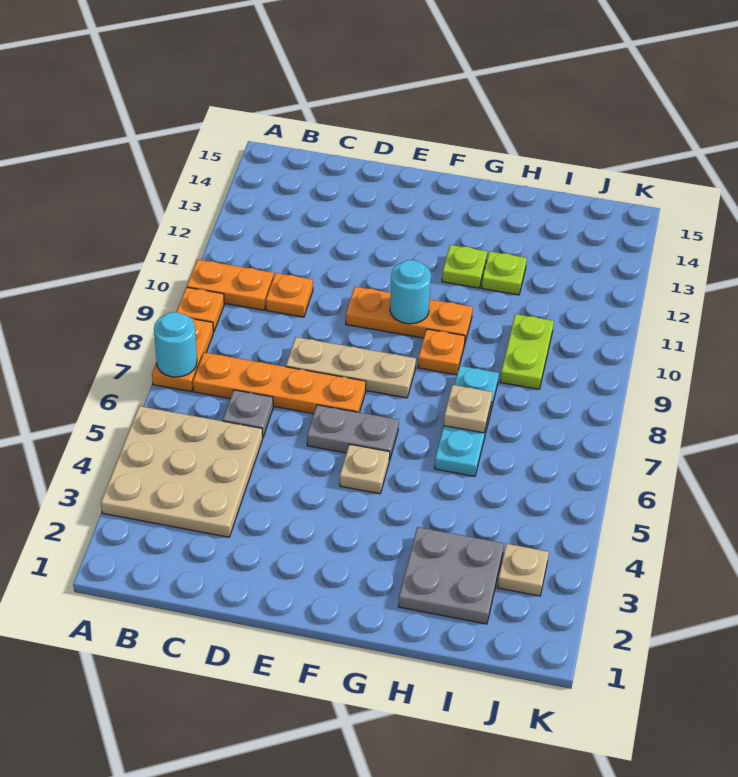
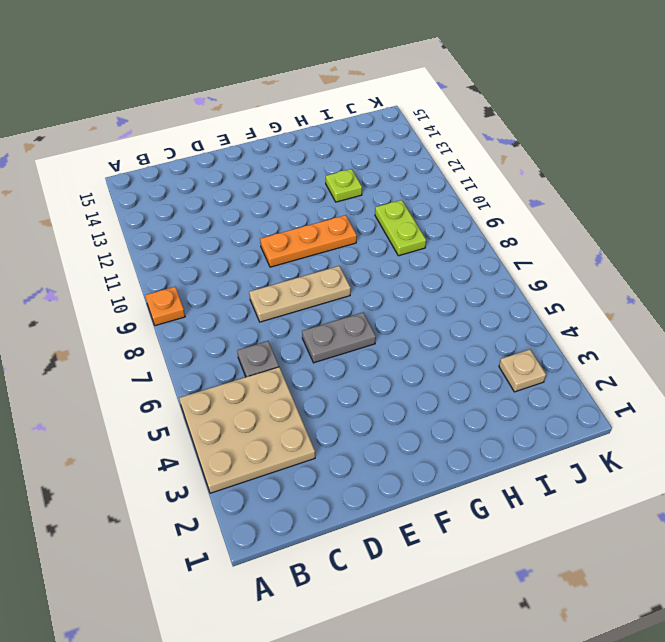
none -> orange 1x2 plate [152,318,213,392]
none -> orange 1x2 plate [187,259,274,310]
none -> orange 1x4 plate [193,352,366,414]

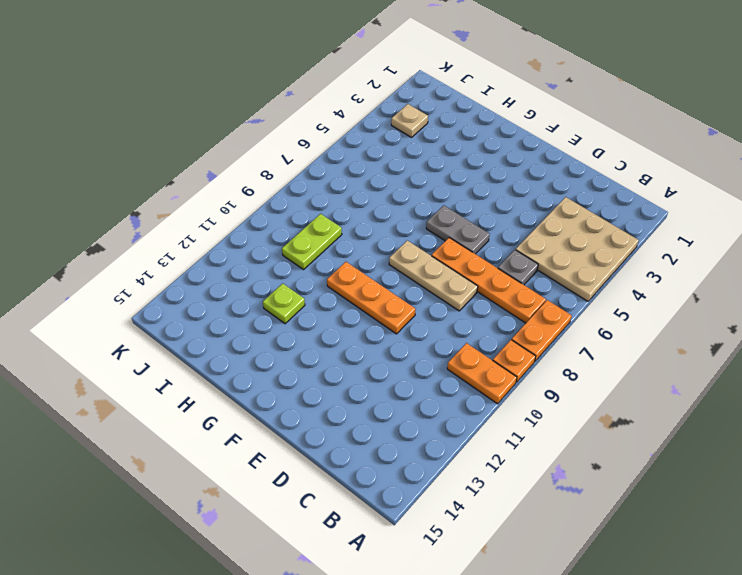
none -> orange 1x1 plate [266,273,313,317]
none -> tan 1x1 plate [340,444,390,494]
none -> orange 1x1 plate [418,329,465,375]

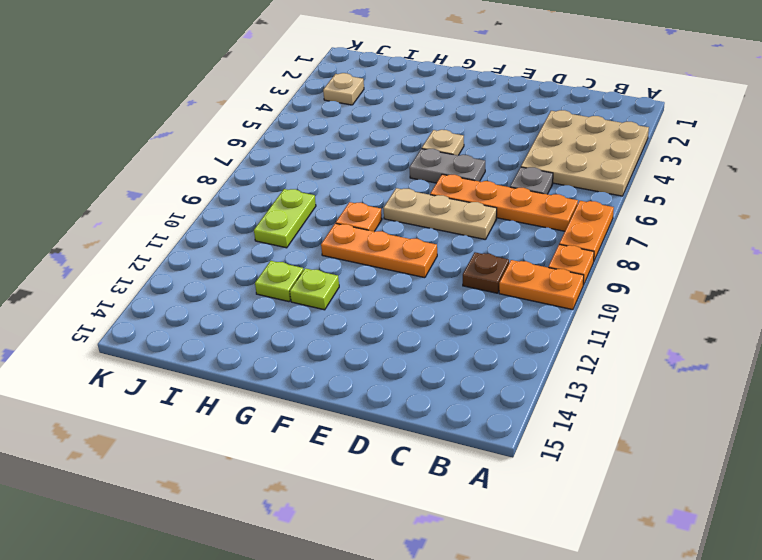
brown 1x1 plate [463,252,509,293] -> orange 1x1 plate [266,273,313,317]
none -> grey 2x2 plate [398,527,504,624]
none -> cyan 1x3 plate [434,366,499,476]
none -> cyan 1x1 round brick [154,312,197,377]

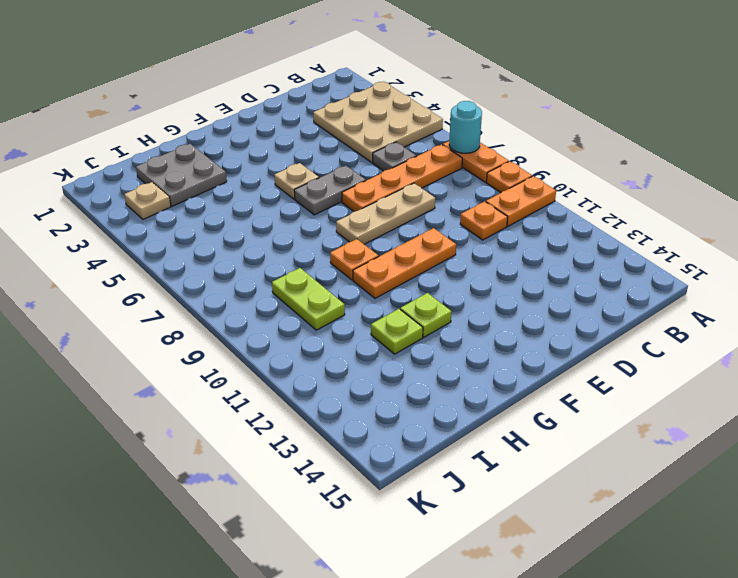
none -> cyan 1x3 plate [434,366,499,476]
none -> cyan 1x1 round brick [390,260,431,324]
none -> tan 1x1 plate [444,385,492,433]

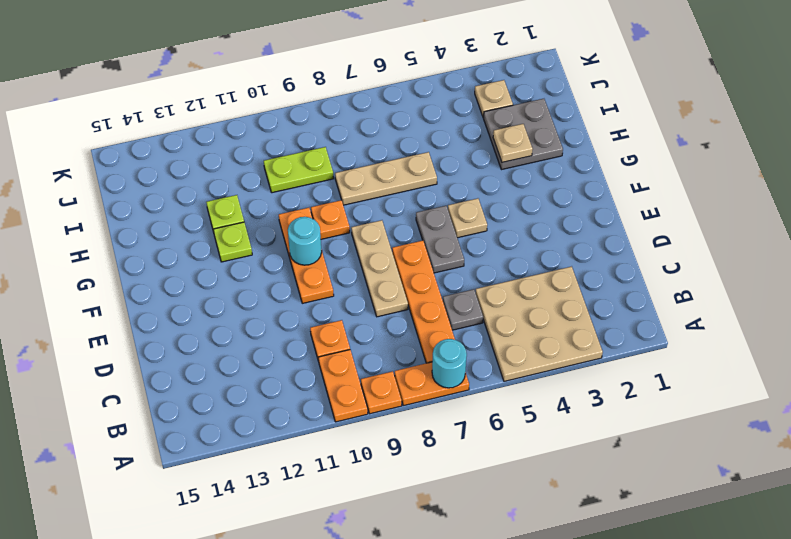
tan 1x1 plate [493,124,533,162] -> tan 1x1 plate moved to [444,385,492,433]
tan 1x3 plate [335,152,437,205] -> cyan 1x3 plate [434,366,499,476]

